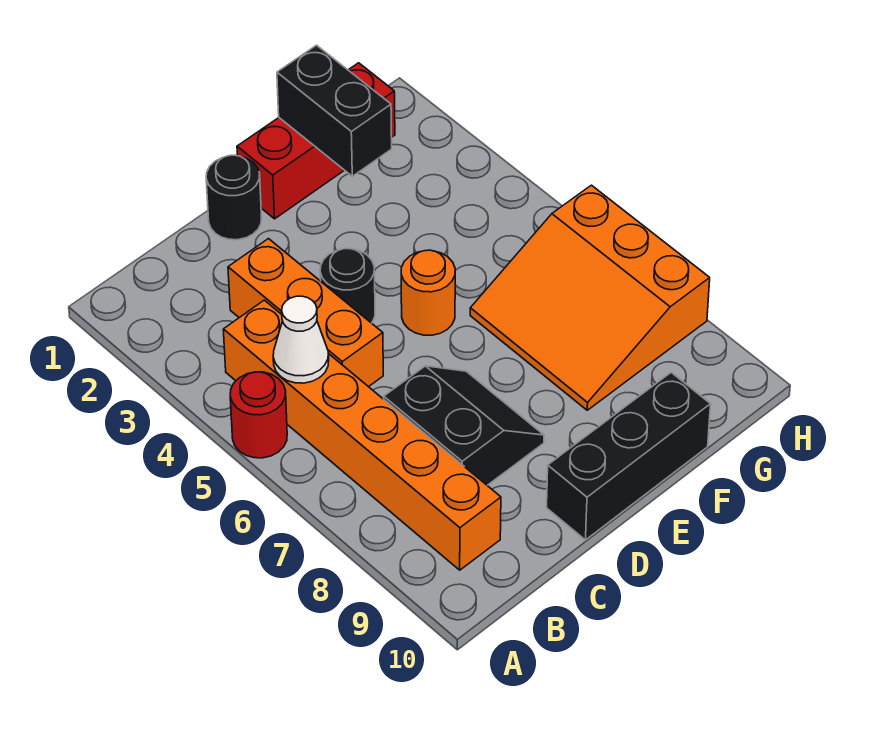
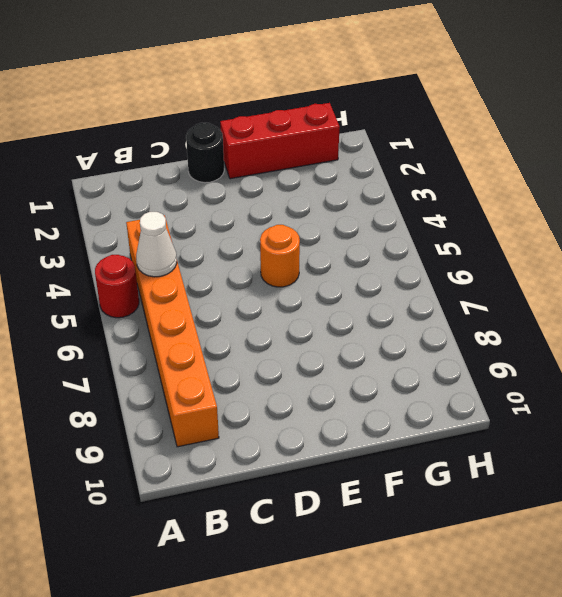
none -> orange 1x3 brick [228,239,383,387]
none -> black 2x2 slope [384,366,544,485]
none -> black 1x1 round brick [320,249,375,323]

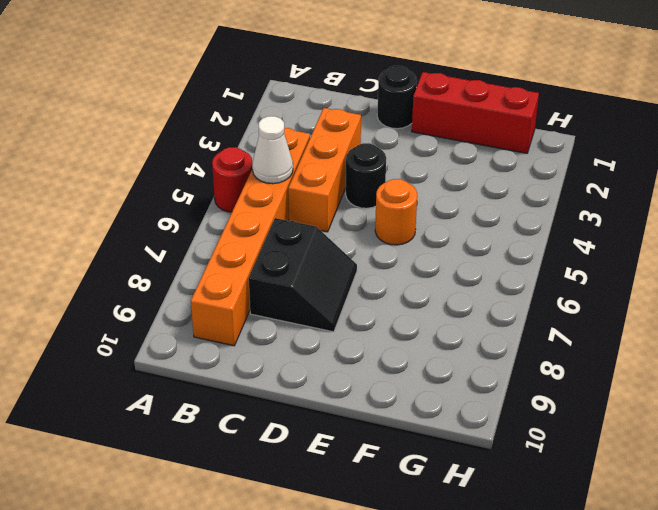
none -> black 1x3 brick [547,373,711,540]
none -> orange 3x3 slope [470,185,710,410]
none -> black 1x2 brick [277,45,392,176]

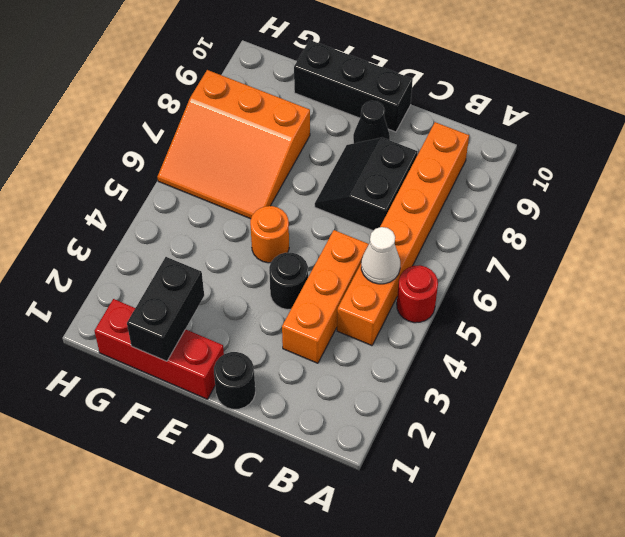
black 1x1 cone [353,101,390,143] -> none
orange 3x3 slope [157,70,310,219] -> orange 3x3 slope turned to [470,185,710,410]

